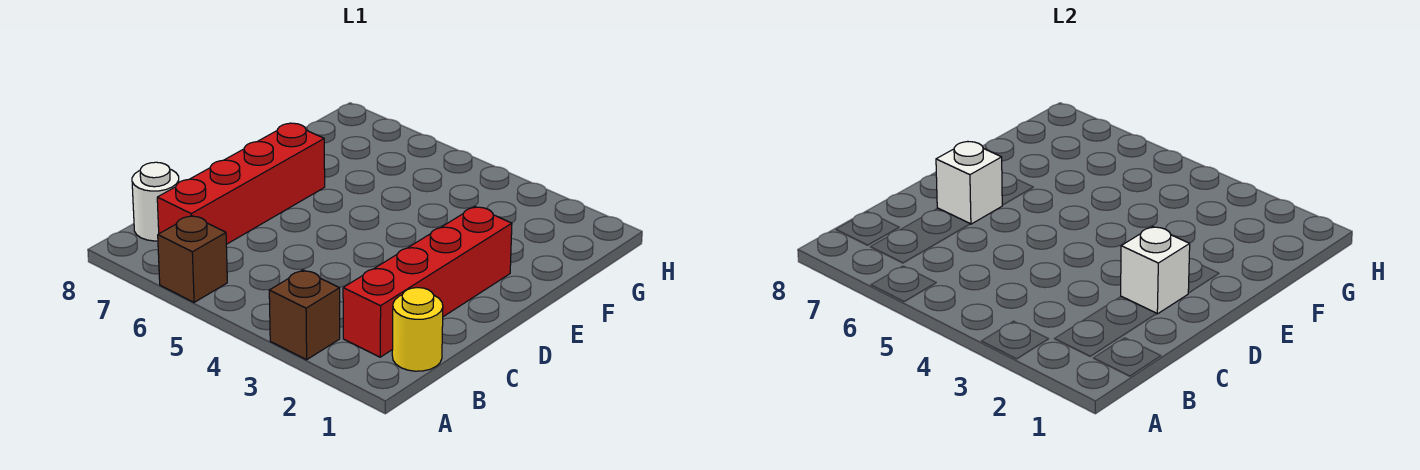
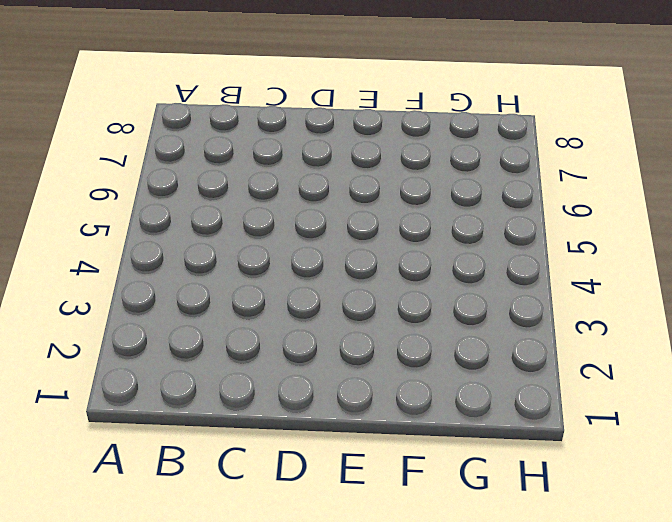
none -> brown 1x1 brick [269,270,340,360]
none -> brown 1x1 brick [158,216,227,302]

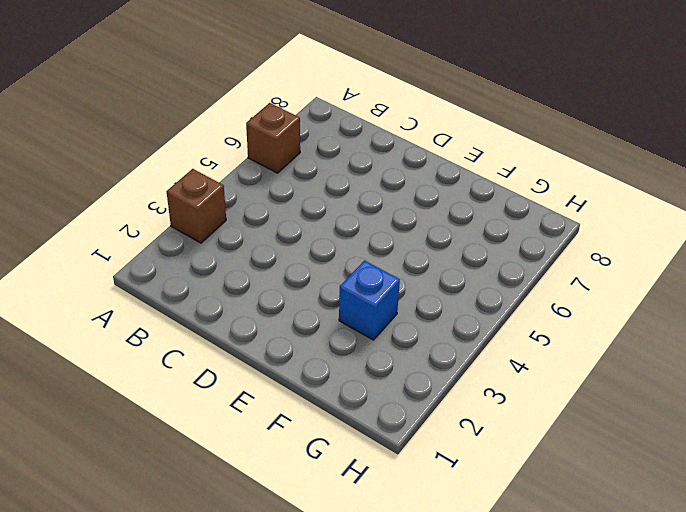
blue 1x1 brick [339,261,400,340] -> none
none -> yellow 1x1 round brick [392,288,443,371]
none -> red 1x4 brick [343,207,512,357]

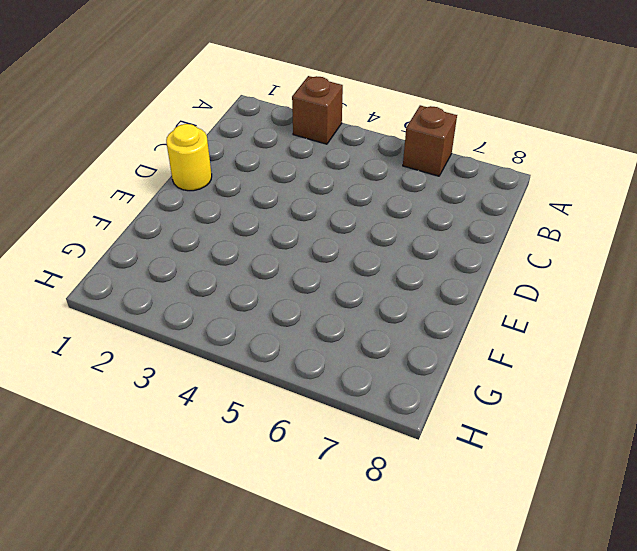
yellow 1x1 round brick [166,124,212,191] -> yellow 1x1 round brick moved to [392,288,443,371]
none -> red 1x4 brick [343,207,512,357]
none -> red 1x4 brick [157,123,325,244]

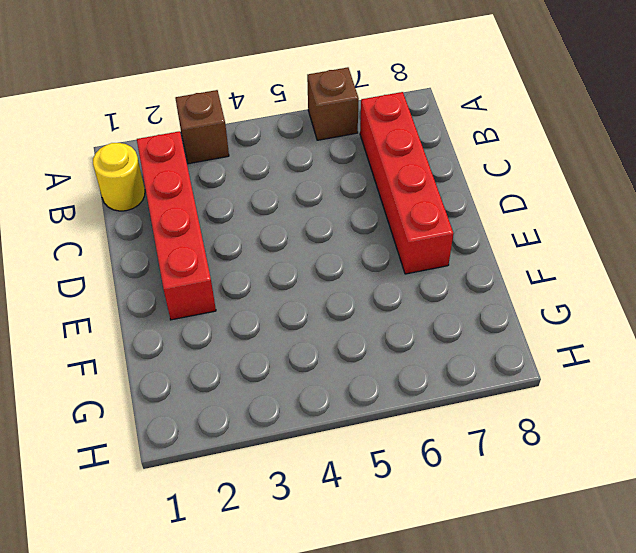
none -> white 1x1 round brick [132,162,179,241]
none -> white 1x1 brick [1121,226,1190,314]

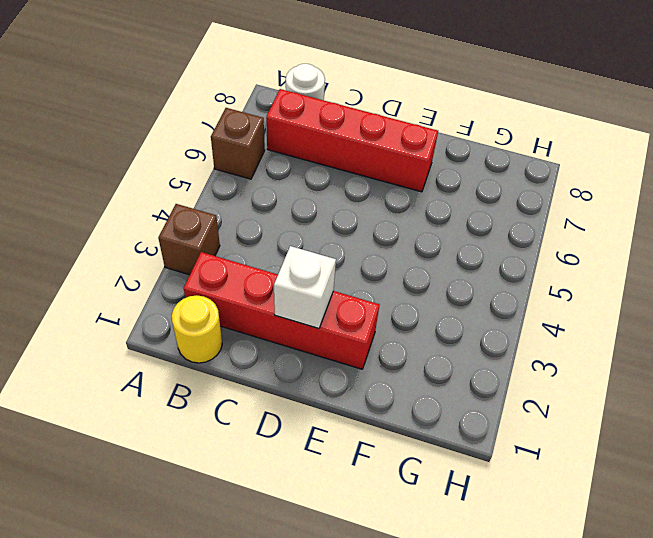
none -> white 1x1 brick [936,142,1002,224]

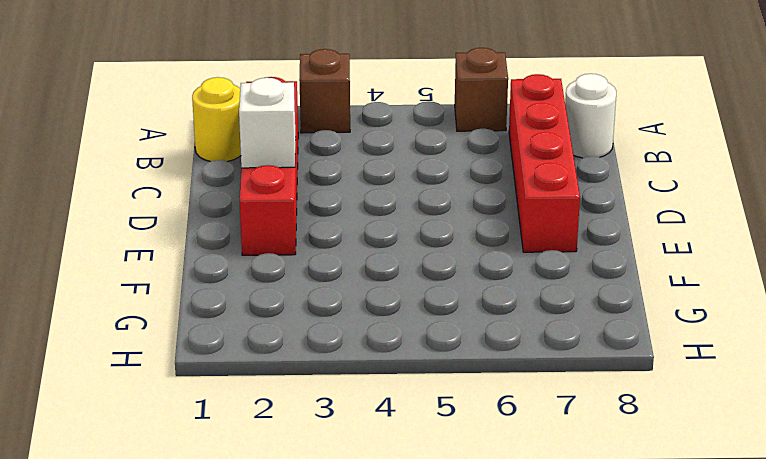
none -> white 1x1 brick [936,142,1002,224]

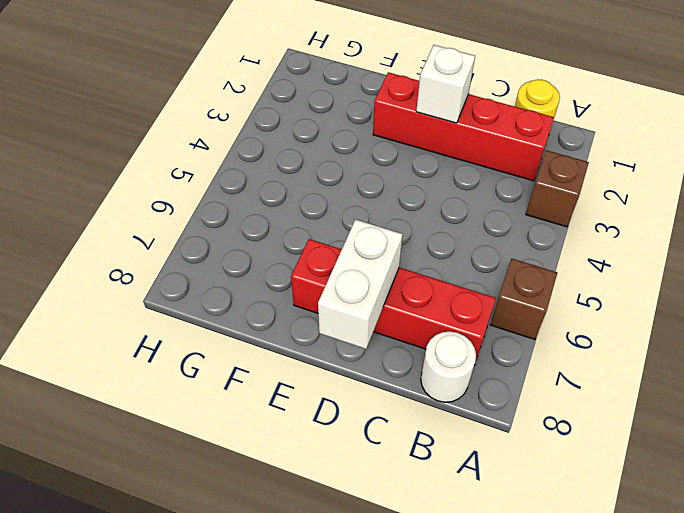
white 1x2 brick [318,220,403,349] -> white 1x1 brick [936,142,1002,224]

